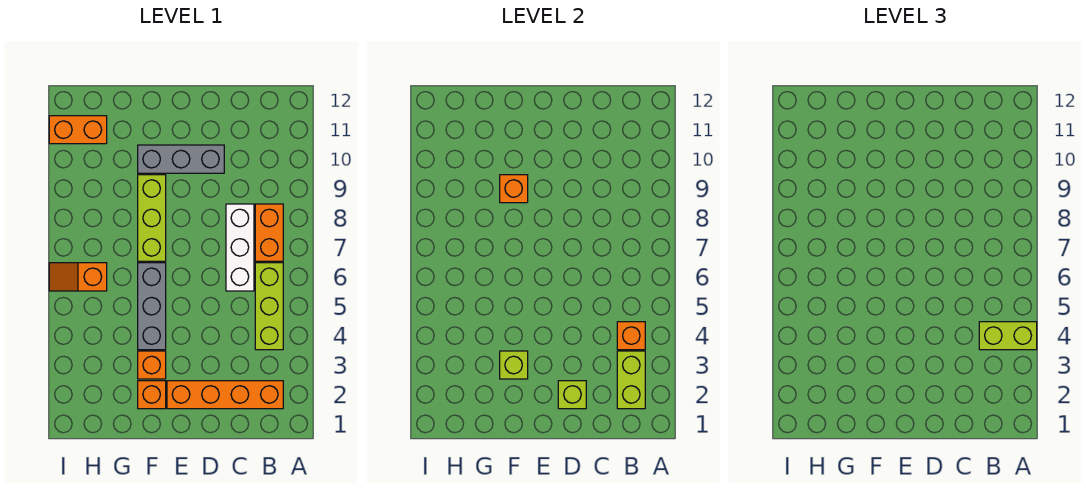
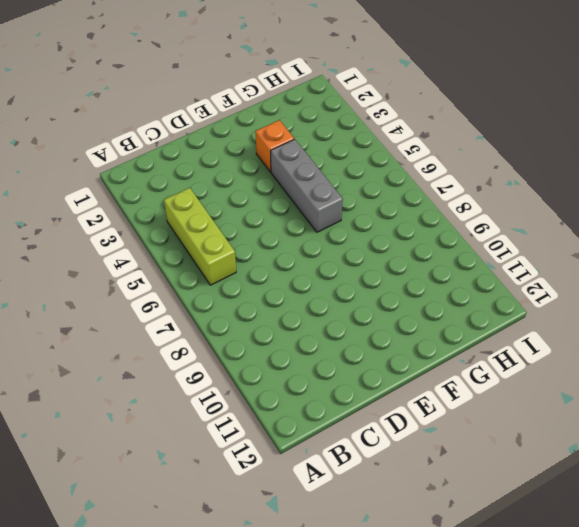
none -> orange 1x4 brick [167,381,283,409]
none -> orange 1x2 brick [255,204,283,261]
none -> white 1x3 brick [226,204,254,291]

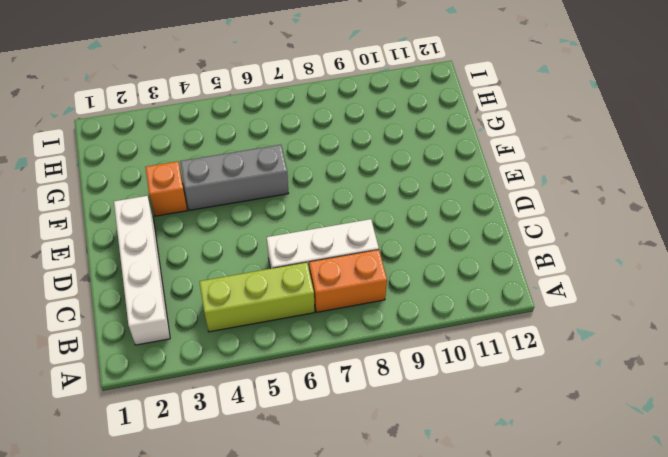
white 1x4 brick [114,196,170,345] -> orange 1x4 brick [167,381,283,409]
none -> grey 1x3 brick [138,145,224,173]
none -> orange 1x1 brick [138,381,166,409]
none -> lime 1x3 brick [138,175,166,261]

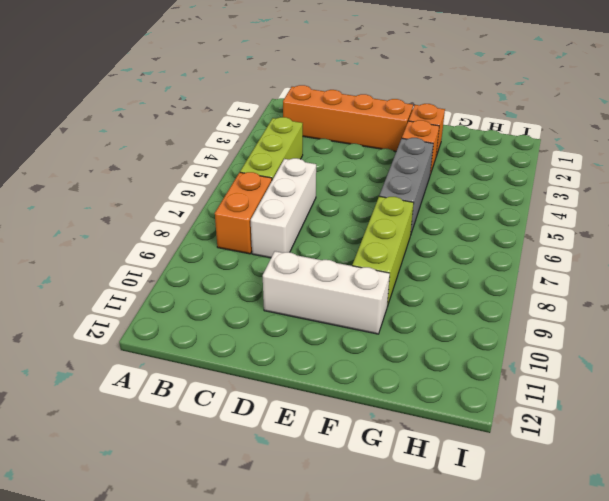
white 1x3 brick [263,251,390,334] -> grey 1x3 brick [138,145,224,173]
none -> orange 1x2 slope [49,263,107,291]
none -> orange 1x2 brick [49,116,107,144]
none -> lime 1x2 brick [617,351,645,409]

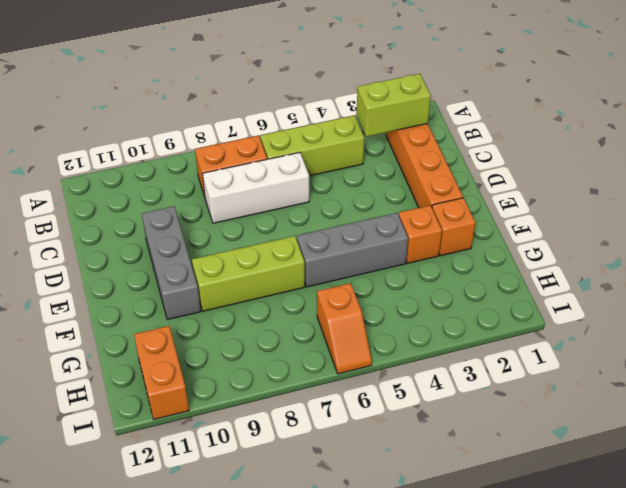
none -> orange 1x1 brick [617,322,645,350]
none -> lime 1x1 brick [558,381,586,409]
none -> lime 1x1 brick [500,351,528,379]

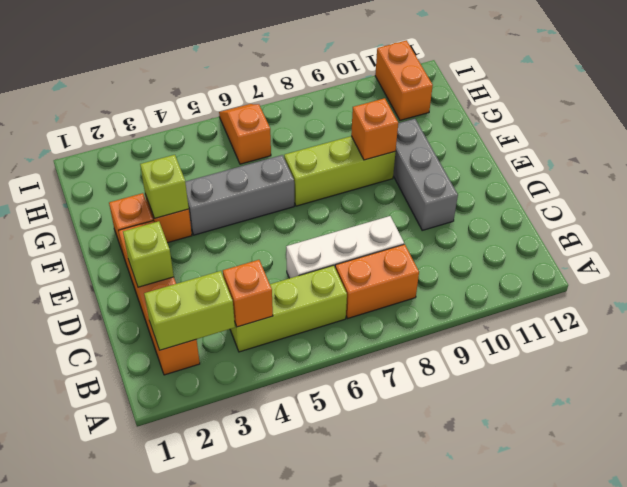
none -> lime 1x2 brick [979,322,1037,350]

